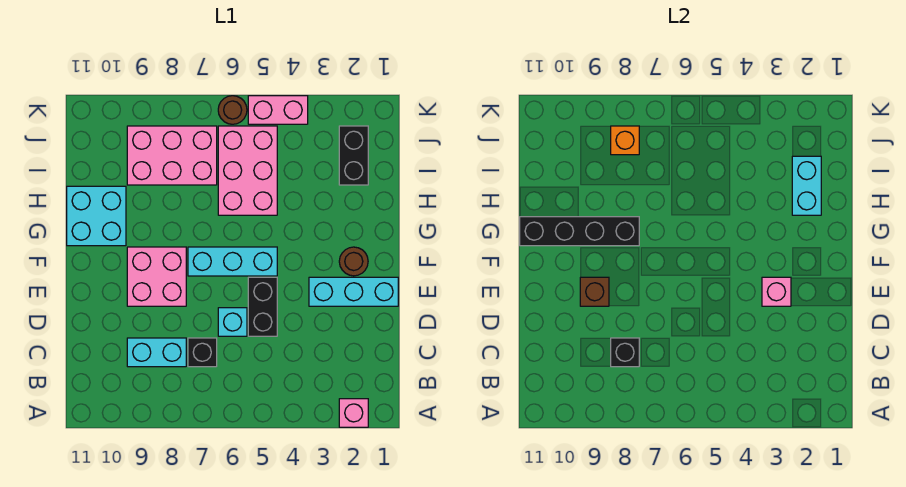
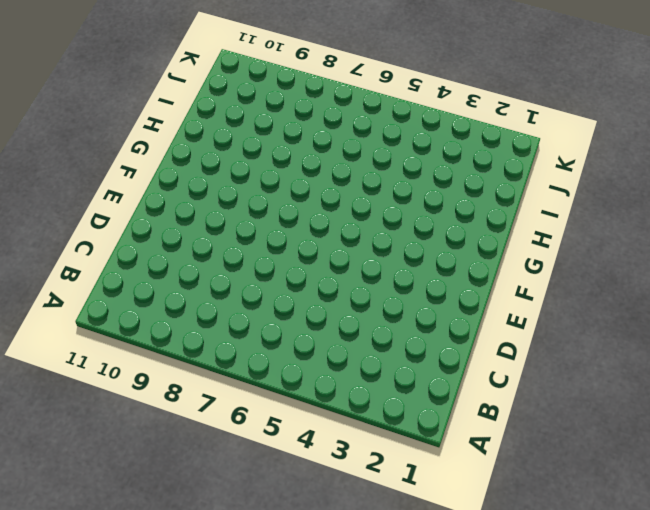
none -> pink 1x1 brick [339,399,368,427]
none -> black 1x1 brick [188,338,217,367]
none -> cyan 1x2 brick [127,338,186,367]

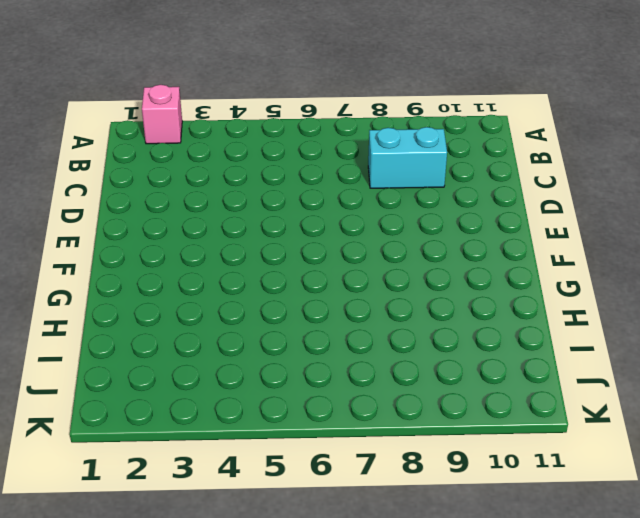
none -> black 1x1 brick [188,338,217,367]
none -> black 1x2 brick [248,277,277,336]
none -> cyan 1x1 brick [218,308,247,336]

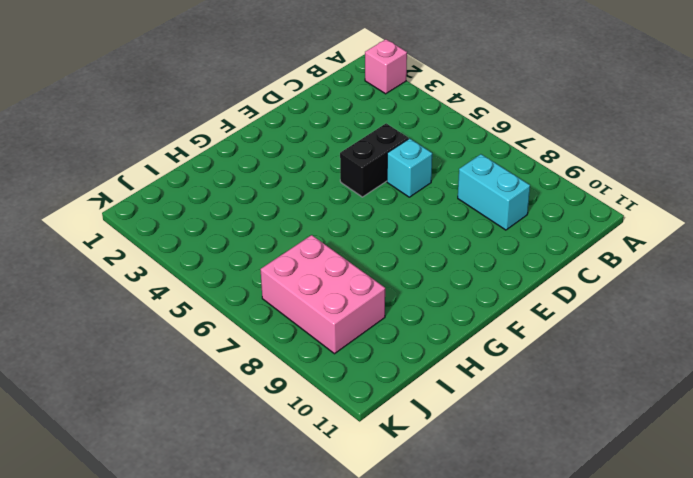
none -> black 1x1 brick [188,338,217,367]
none -> cyan 1x3 brick [309,277,398,306]
none -> pink 2x2 brick [127,247,186,306]

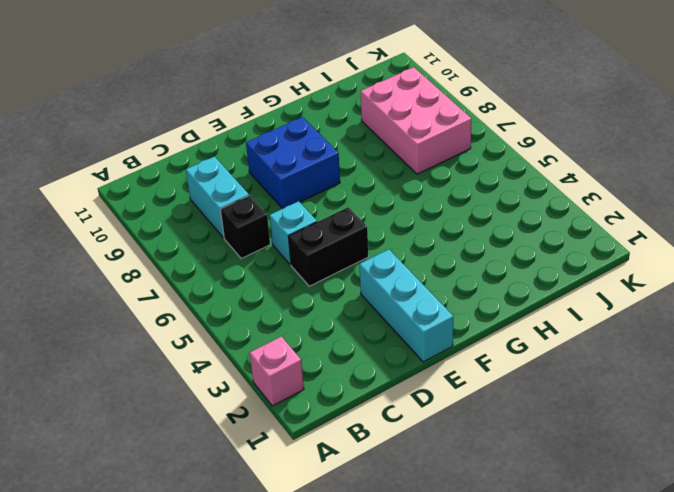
blue 2x2 brick [246,117,340,209] -> pink 2x2 brick [127,247,186,306]
none -> brown 1x1 round brick [339,247,368,276]
none -> cyan 1x3 brick [188,247,277,276]
none -> cyan 2x2 brick [67,186,126,246]

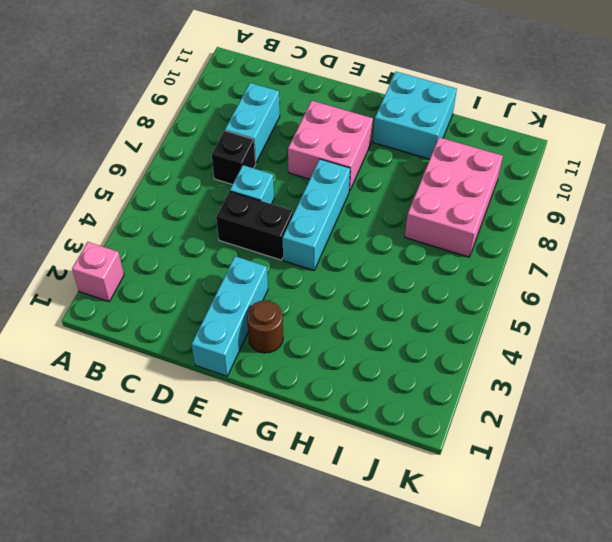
none -> pink 2x3 brick [218,126,277,215]
none -> black 1x2 brick [339,126,368,185]
none -> pink 1x2 brick [248,96,308,124]

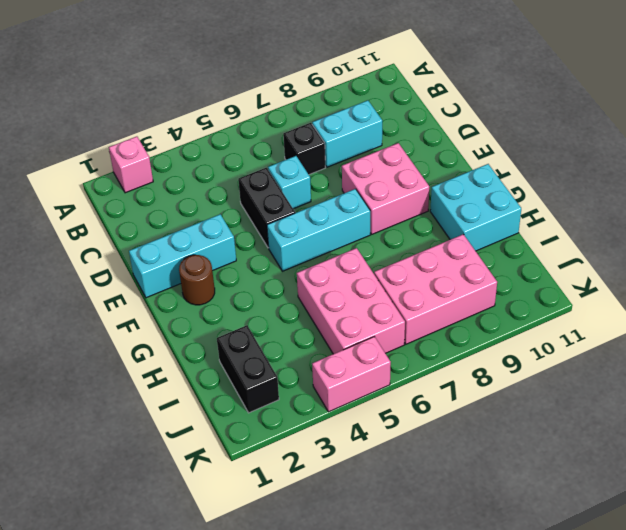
none -> brown 1x1 round brick [218,96,247,124]
none -> black 1x1 brick [611,338,639,367]
none -> pink 1x1 brick [762,277,791,306]

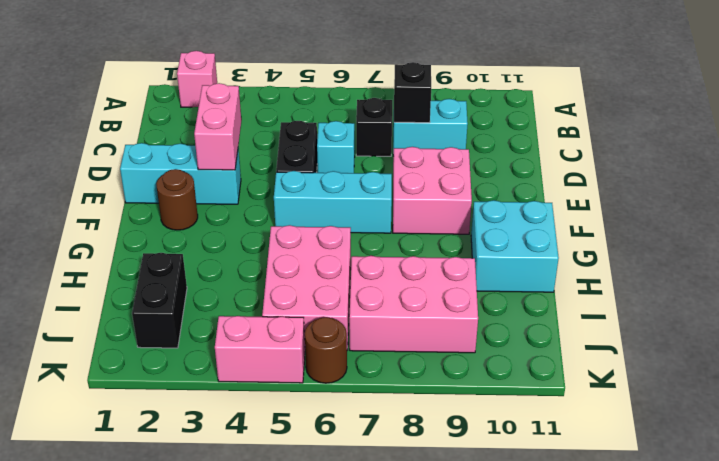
pink 1x2 brick [194,83,241,170] -> pink 1x1 brick [762,277,791,306]
none -> brown 1x1 brick [580,277,609,306]
none -> black 1x4 brick [520,217,639,246]
none -> cyan 1x2 brick [792,156,821,215]

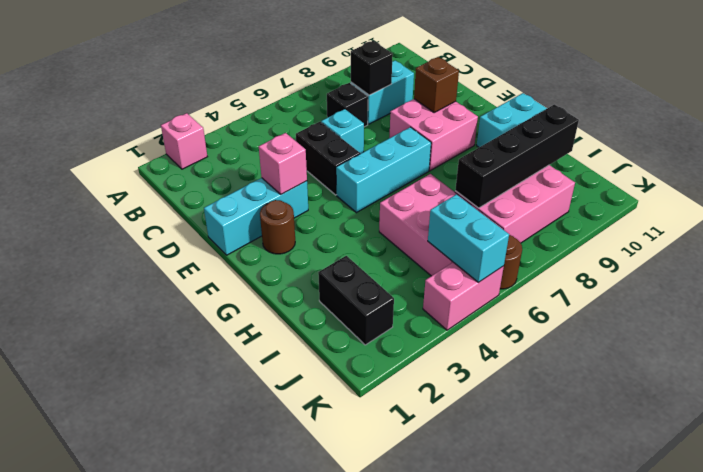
black 1x4 brick [455,105,579,208] -> black 1x4 brick moved to [520,217,639,246]
cyan 1x2 brick [428,194,509,283] -> cyan 1x2 brick moved to [792,156,821,215]
none -> orange 1x1 brick [611,126,639,155]

